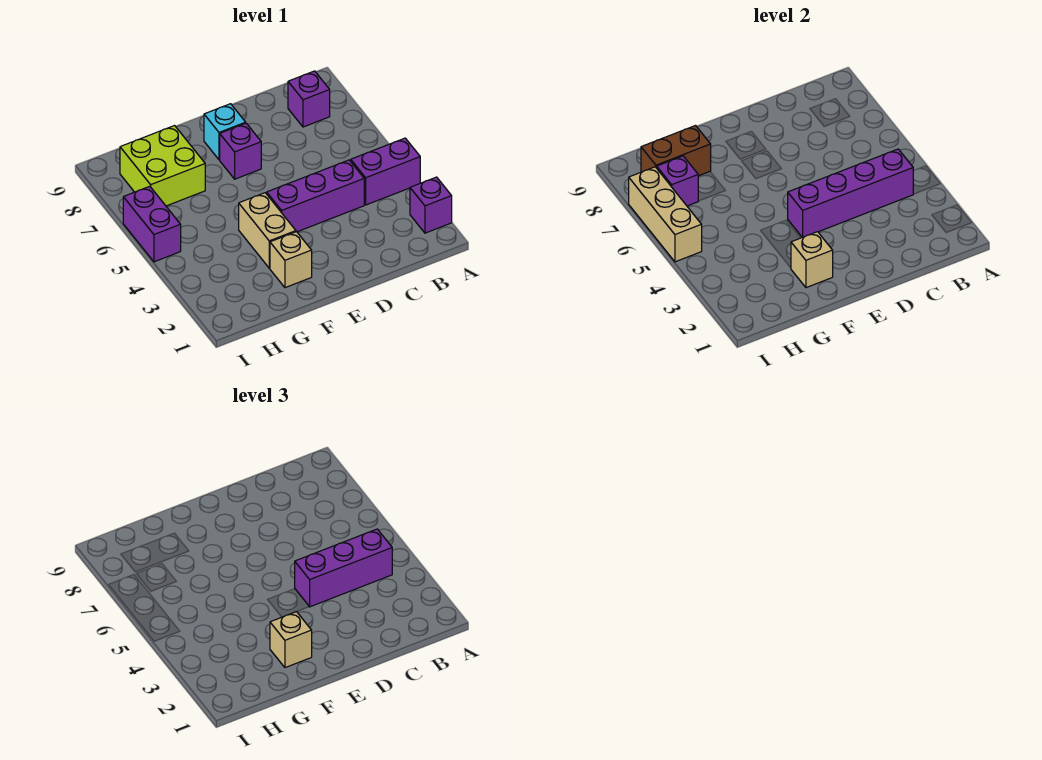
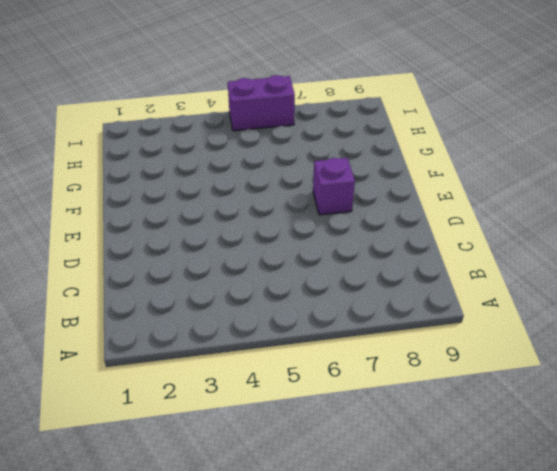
none -> purple 1x1 brick [410,177,452,233]
none -> purple 1x2 brick [351,138,420,205]
none -> purple 1x1 brick [288,71,330,127]

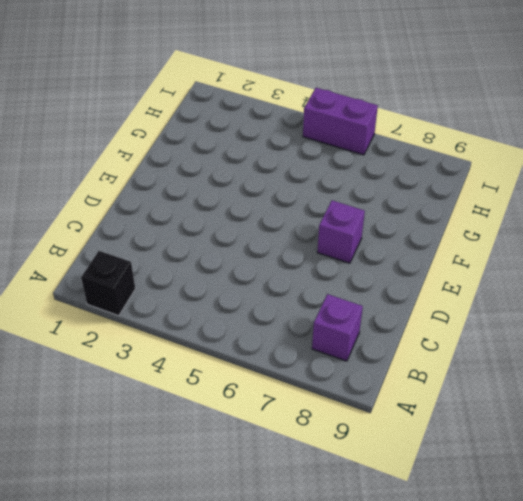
black 1x1 brick [81,251,135,316] -> purple 1x1 brick [410,177,452,233]
none -> purple 1x2 brick [351,138,420,205]
none -> purple 1x3 brick [267,160,364,232]
none -> cyan 1x1 brick [204,104,246,160]

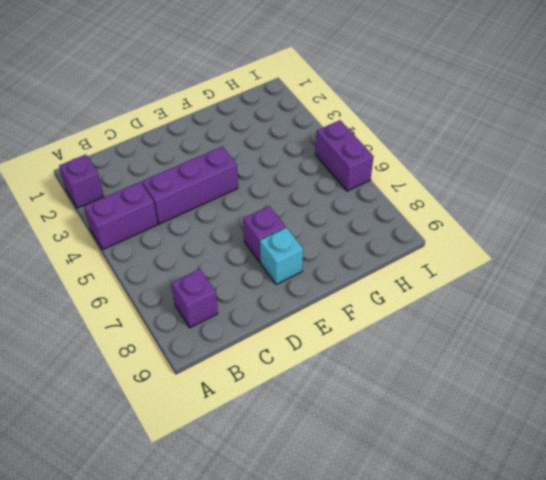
none -> tan 1x1 brick [270,232,312,288]
none -> tan 1x2 brick [239,193,296,268]
none -> lime 2x2 brick [120,126,205,206]

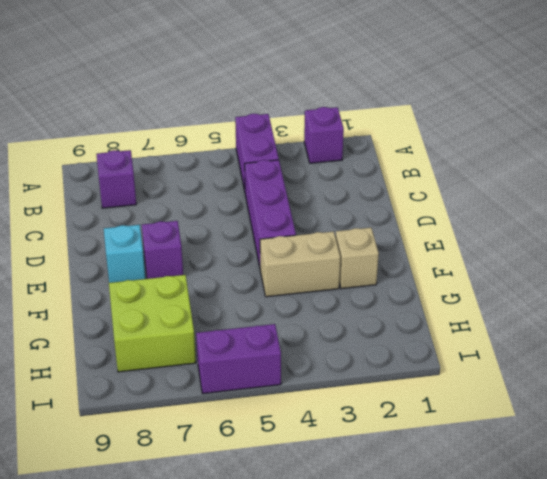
none -> purple 1x4 brick [788,149,913,237]
none -> tan 1x1 brick [791,232,833,288]
none -> brown 1x2 brick [641,126,711,176]

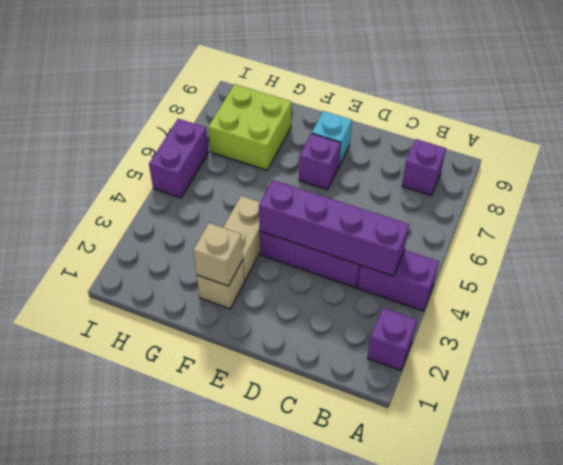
none -> brown 1x2 brick [641,126,711,176]
none -> purple 1x1 brick [657,156,698,206]
none -> tan 1x3 brick [629,167,702,262]

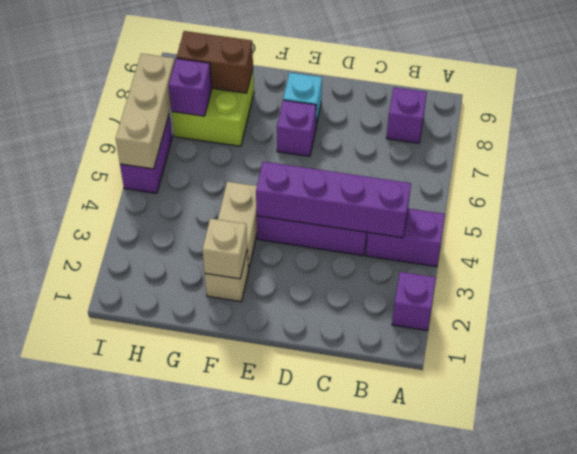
none -> purple 1x3 brick [295,529,392,607]
none -> tan 1x1 brick [270,612,312,668]

